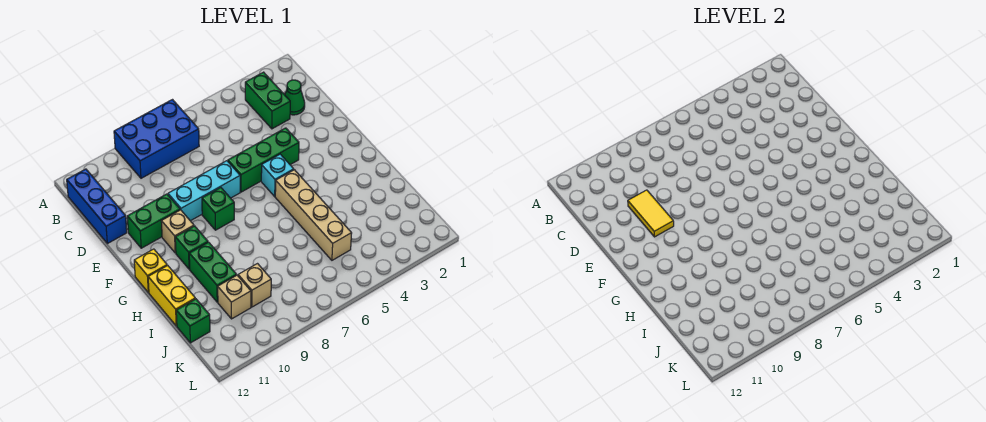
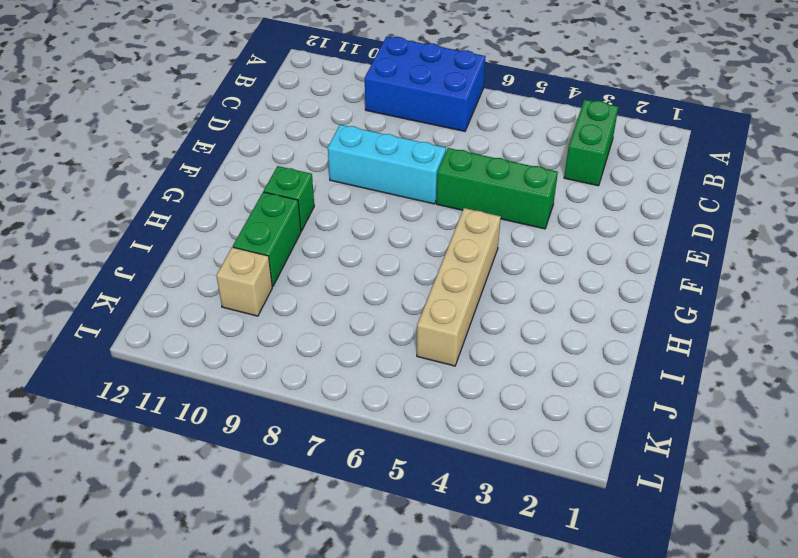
none -> blue 1x3 brick [67,169,127,244]
none -> green 1x1 cone [285,80,305,115]
none -> green 1x2 brick [127,194,180,248]

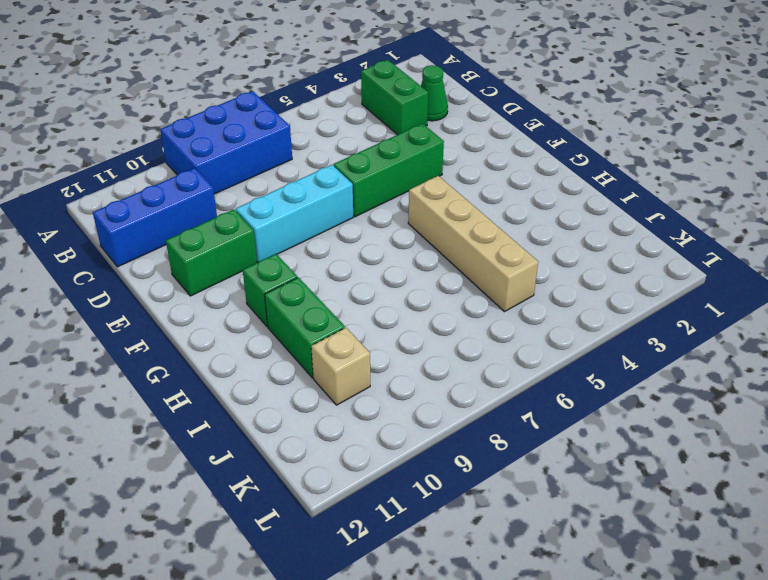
blue 1x3 brick [93,168,217,267] -> blue 1x3 brick turned to [67,169,127,244]
none -> cyan 1x1 brick [261,154,294,197]
none -> green 1x1 brick [202,188,234,230]
none -> tan 1x1 brick [161,210,194,253]

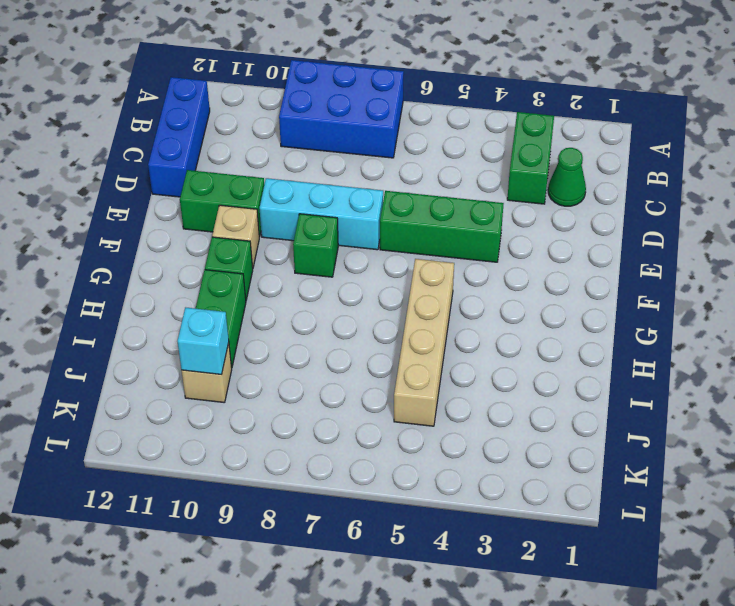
cyan 1x1 brick [177,307,229,375] -> cyan 1x1 brick moved to [261,154,294,197]
none -> yellow 1x1 brick [134,249,167,292]
none -> yellow 1x2 brick [148,265,195,326]
none -> tan 1x1 brick [238,264,271,307]

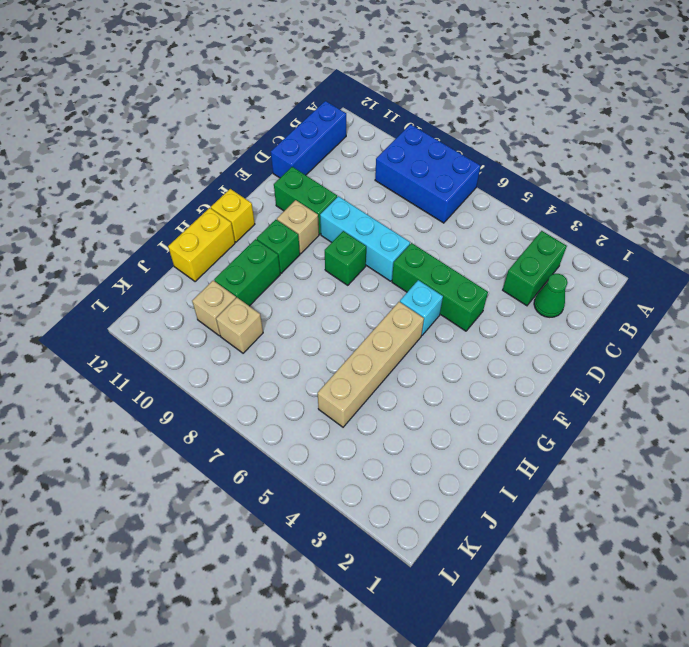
none -> green 1x1 brick [176,299,210,343]
none -> yellow 1x2 tile [628,190,674,237]

